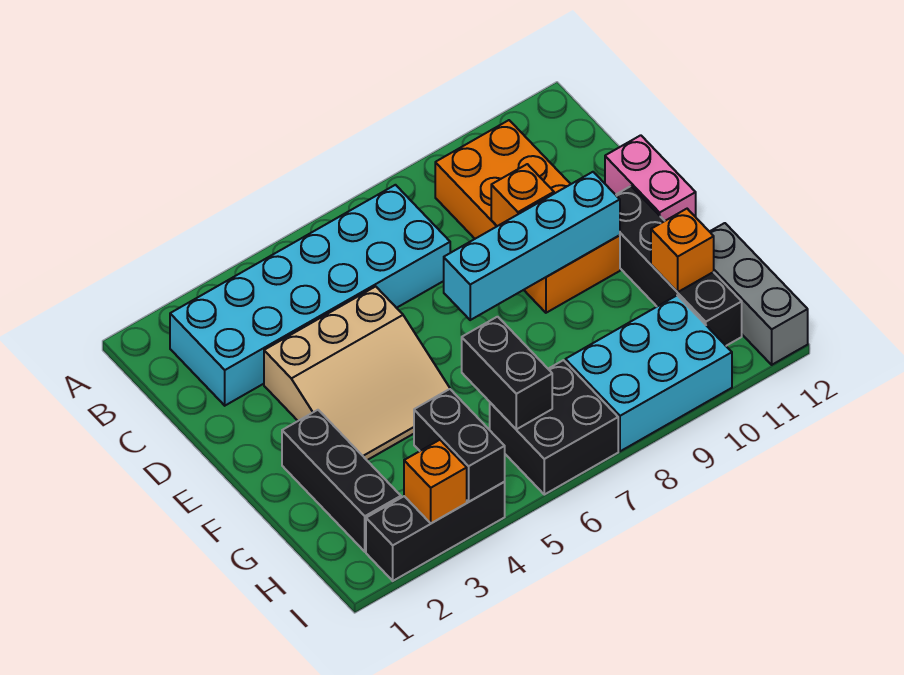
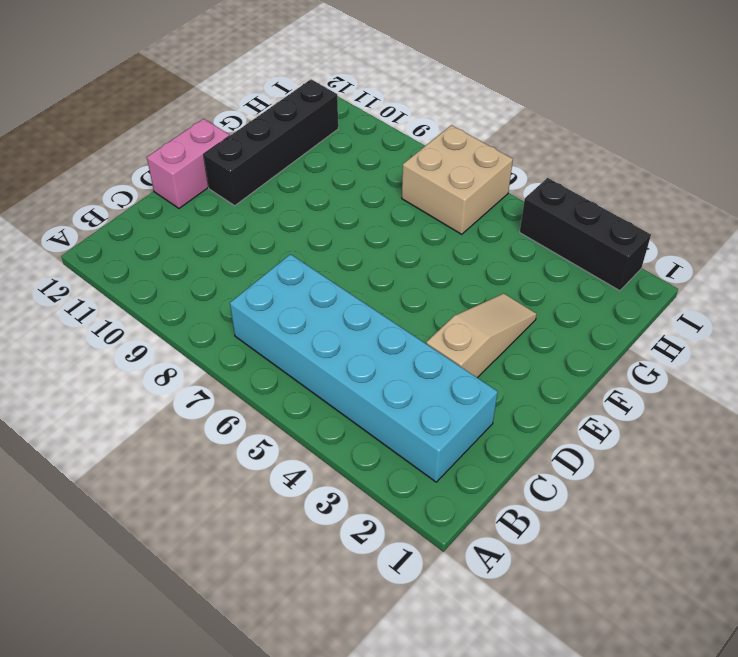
tan 1x3 slope [426,293,537,378] -> tan 3x3 slope [264,287,450,460]
tan 2x2 brick [402,125,513,234] -> black 2x2 brick [490,360,618,495]
none -> orange 2x4 brick [435,120,620,313]
none -> black 1x3 brick [282,410,401,552]
none -> grey 1x3 brick [710,223,808,365]

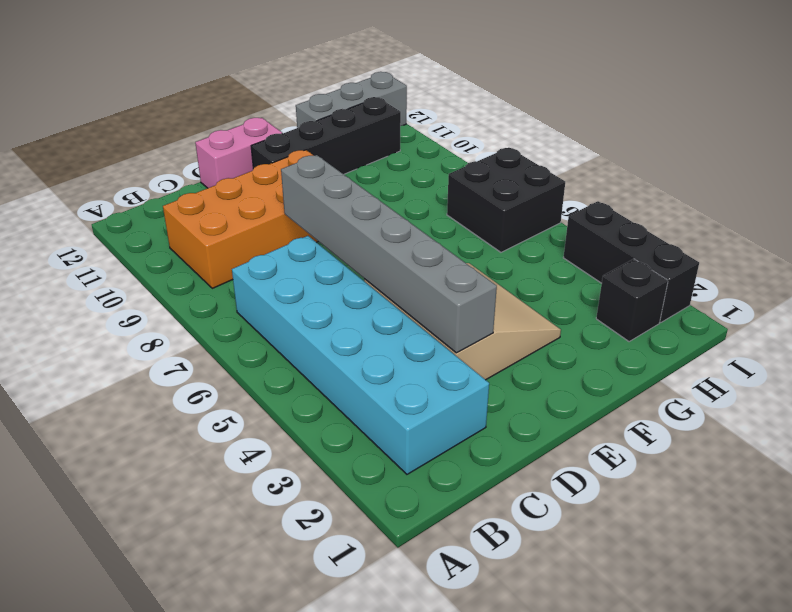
grey 1x6 brick [281,155,497,353] -> none
black 1x1 brick [596,259,668,342] -> black 1x3 brick [282,410,401,552]
none -> cyan 2x3 brick [565,295,732,451]
none -> orange 1x1 brick [491,164,554,226]
none -> cyan 1x4 brick [444,172,620,320]

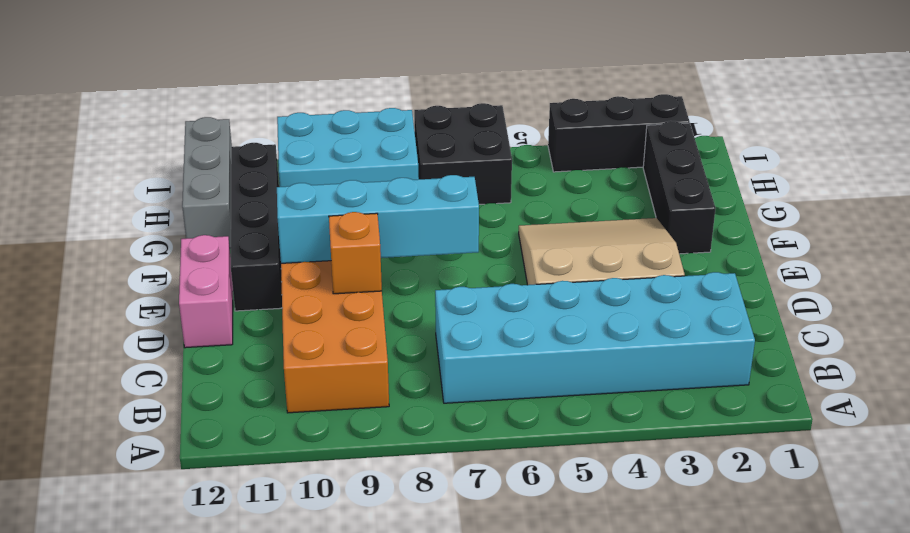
none -> black 1x2 brick [462,317,552,429]
none -> orange 1x1 brick [651,209,714,292]
none -> black 1x2 brick [414,389,505,502]

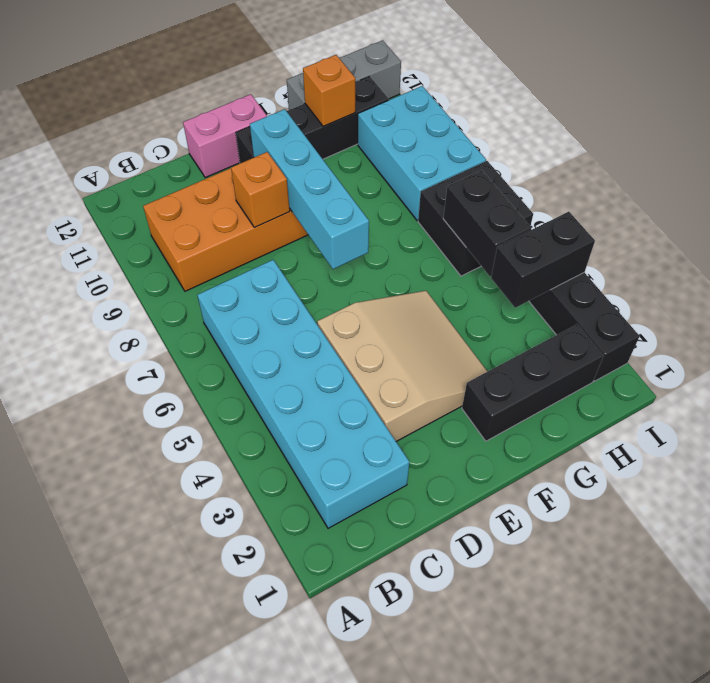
black 1x2 brick [443,170,531,276] -> black 1x2 brick turned to [462,317,552,429]
none -> orange 1x1 brick [404,440,467,523]

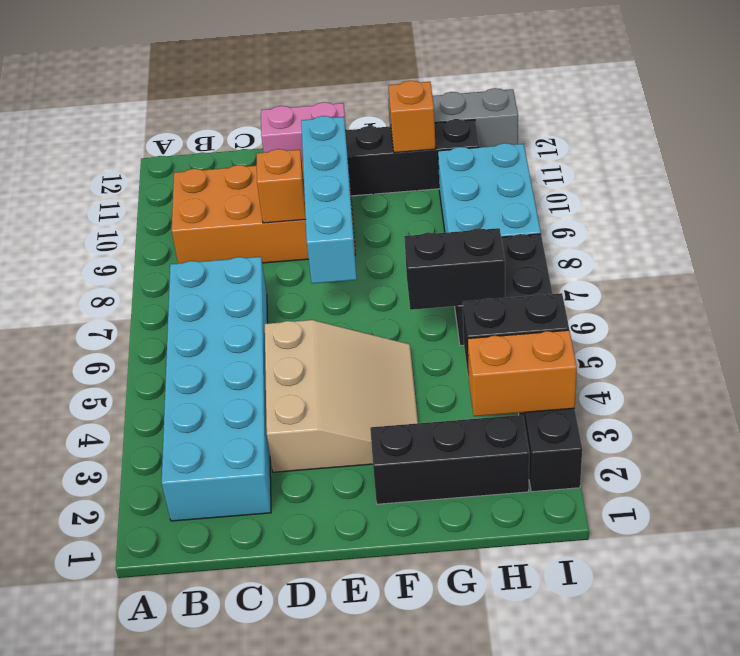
orange 1x2 brick [468,330,577,416] -> orange 1x1 brick [404,440,467,523]

